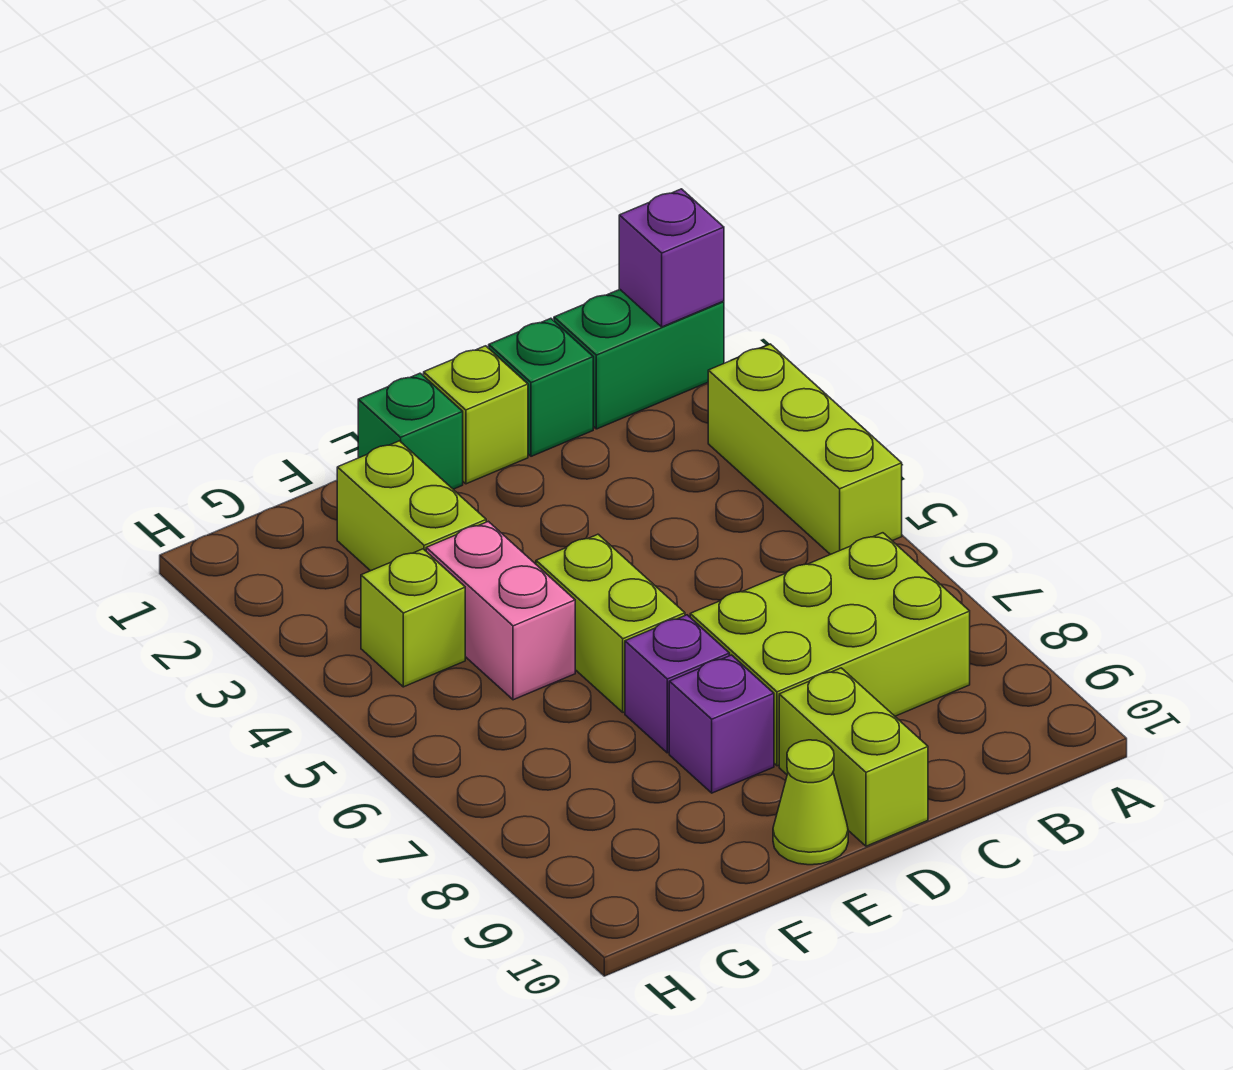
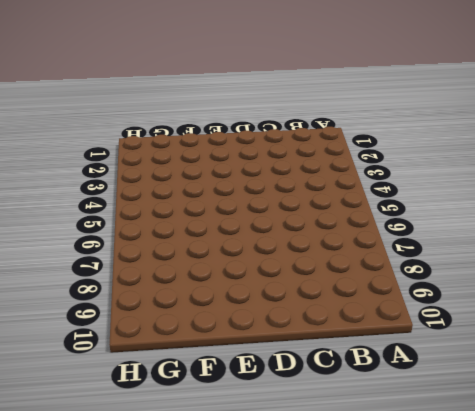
none -> green 1x2 brick [554,290,724,429]
none -> lime 1x3 brick [708,344,902,555]
none -> lime 2x3 brick [690,533,970,766]

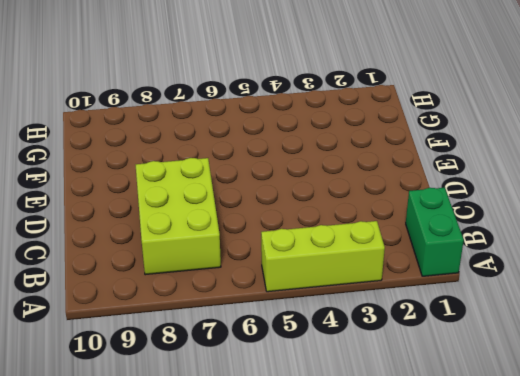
none -> green 1x1 brick [489,318,593,456]
none -> lime 1x1 brick [424,346,528,484]
none -> lime 1x2 brick [779,668,928,846]

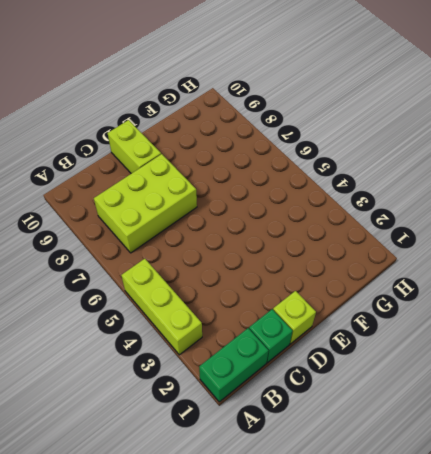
none -> green 1x1 brick [358,373,463,489]
none -> lime 1x2 brick [536,534,685,712]
none -> purple 1x1 brick [625,615,729,753]

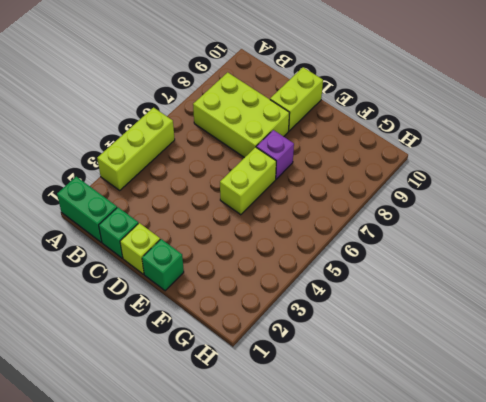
none -> purple 1x1 brick [669,655,774,793]
none -> lime 1x1 cone [773,740,848,865]
none -> lime 1x2 brick [337,441,486,571]

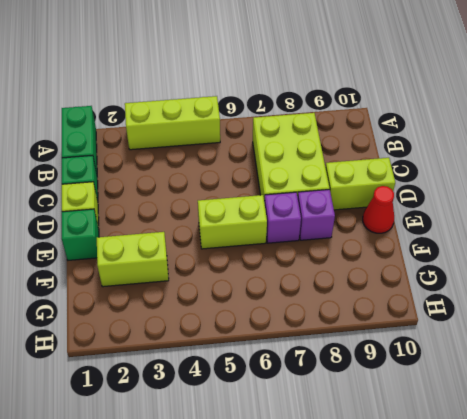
red 1x1 cone [363,186,394,233] -> lime 1x1 cone [773,740,848,865]
none -> pink 1x2 brick [426,521,575,700]
none -> lime 1x1 brick [361,549,465,687]
none -> purple 1x1 brick [619,189,724,327]

